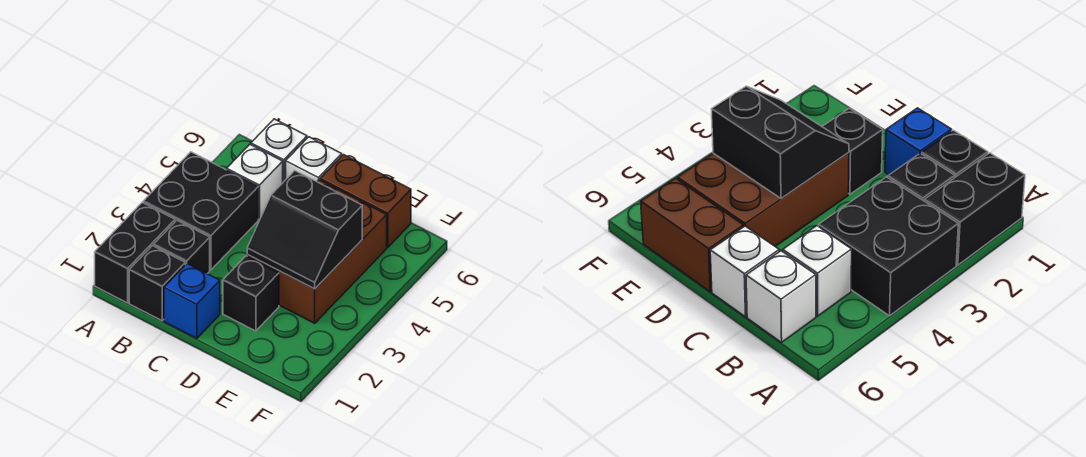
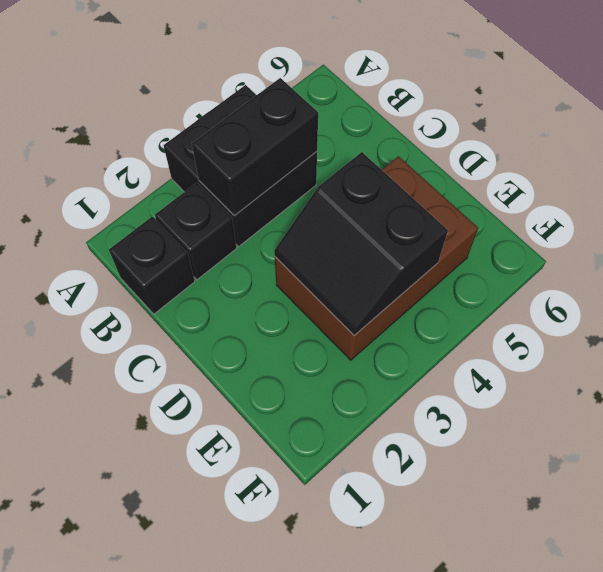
black 1x2 brick [192,78,318,216] -> black 1x2 brick moved to [95,203,175,303]
none -> white 1x1 brick [227,144,283,219]
none -> white 1x1 brick [251,119,307,182]
none -> blue 1x1 brick [164,264,220,339]

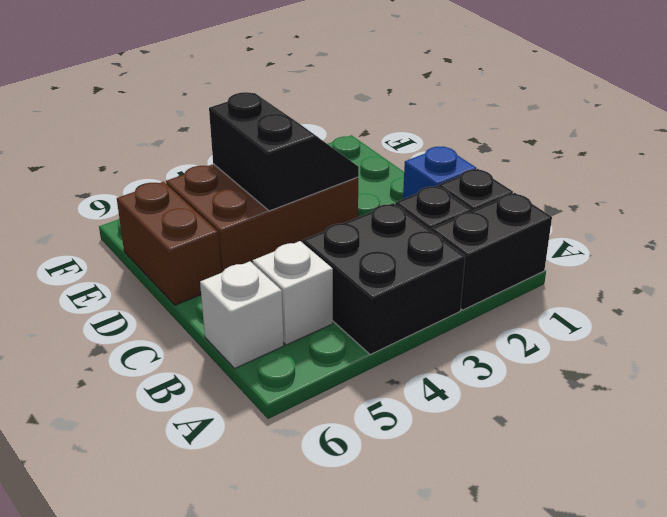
none -> white 1x1 brick [286,137,342,182]
none -> black 1x1 brick [223,256,279,331]

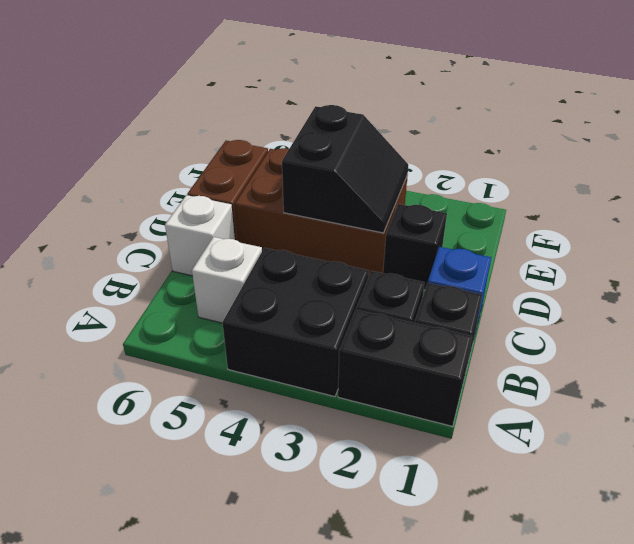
none -> white 1x1 brick [251,119,307,182]

